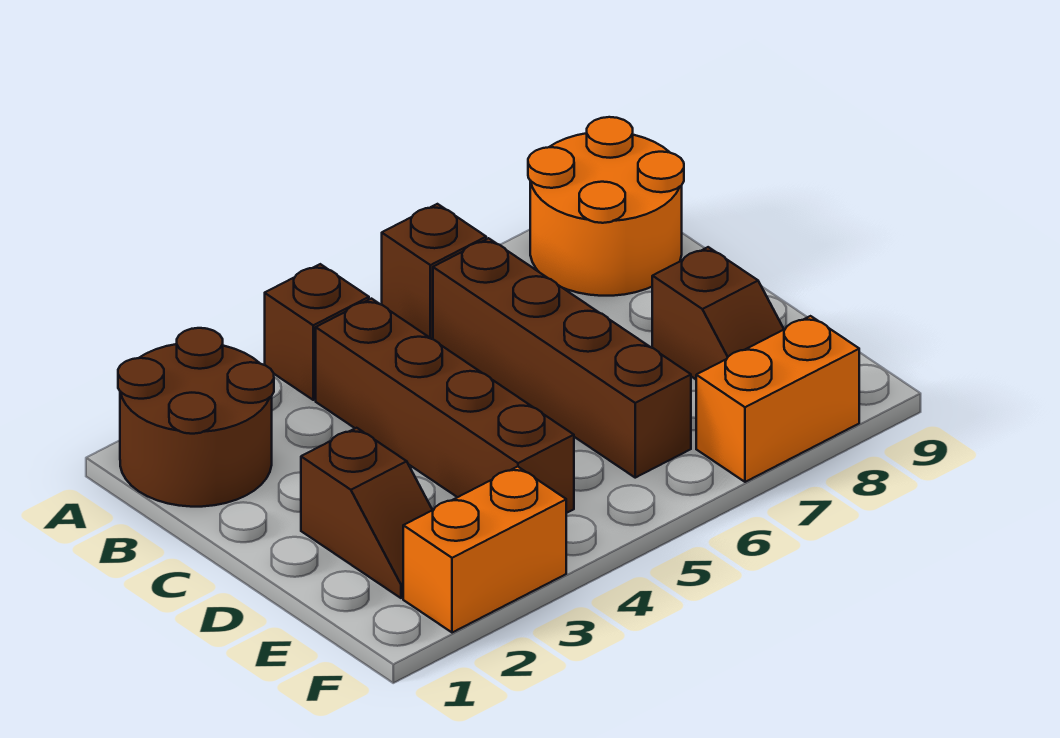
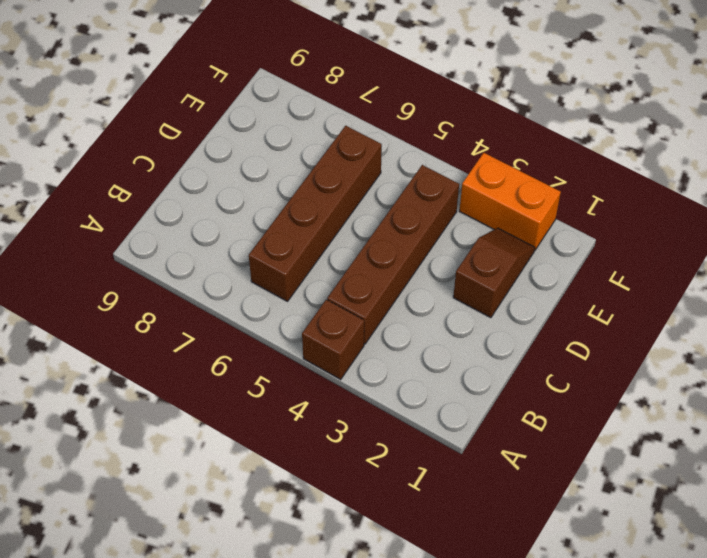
none -> brown 2x2 round brick [118,328,274,507]
none -> brown 1x1 brick [382,204,486,339]

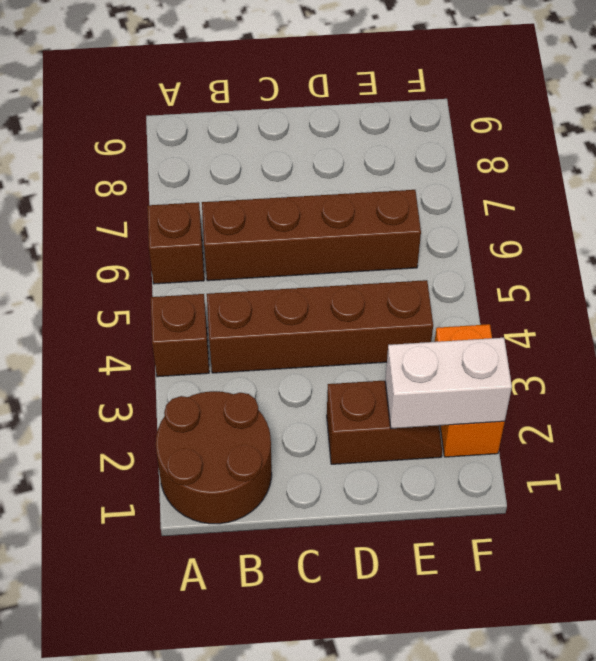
white 1x2 brick [385,338,512,429] -> none
none -> orange 2x2 round brick [528,117,684,296]
none -> brown 1x2 slope [652,247,784,379]

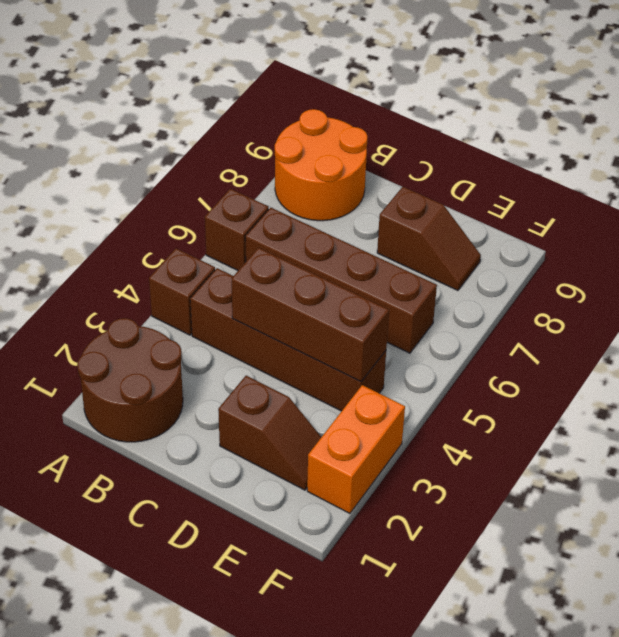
brown 1x3 brick [232,248,389,381] -> none
none -> orange 1x2 brick [696,316,859,482]

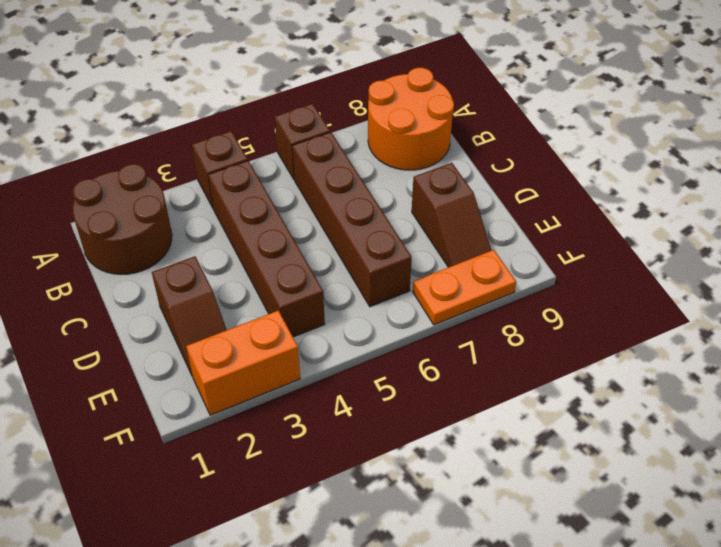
orange 1x2 plate [413,250,516,325] -> orange 1x2 brick [696,316,859,482]

